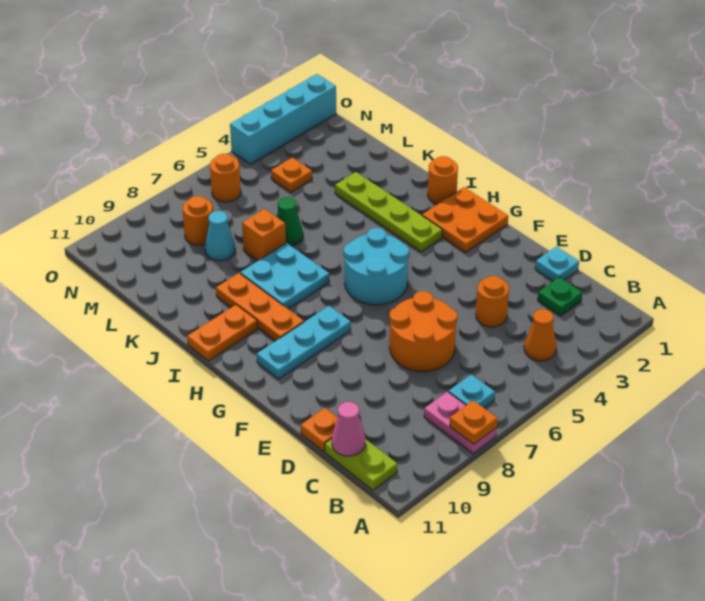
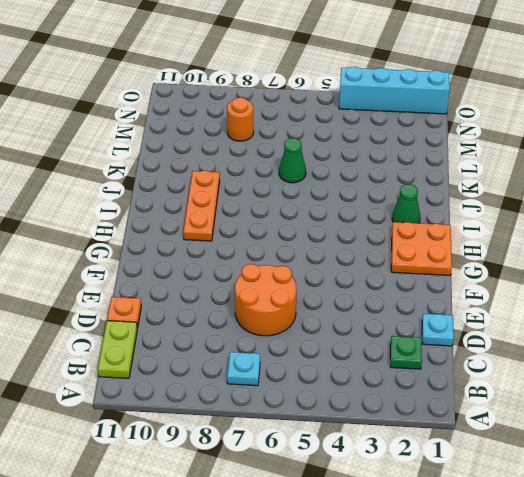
green 1x1 cone [392,184,420,223] -> none
none -> pink 1x2 plate [424,392,497,454]
none -> orange 1x1 cone [524,309,556,361]
none -> orange 1x1 round brick [476,276,509,327]

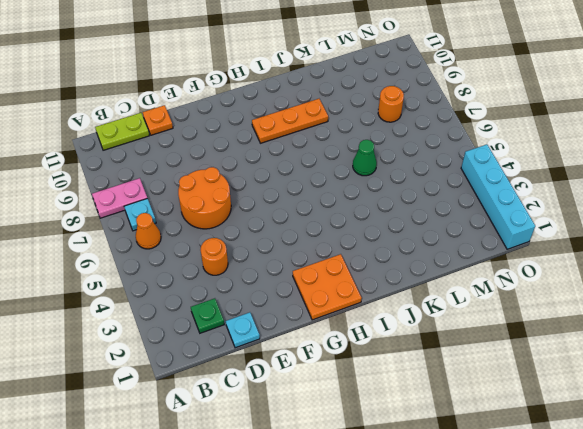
orange 1x1 cone [136,213,161,249] -> orange 1x1 cone moved to [524,309,556,361]
none -> cyan 2x2 round brick [344,228,409,305]
none -> cyan 1x3 plate [257,306,351,379]
none -> lime 1x4 plate [335,172,442,252]

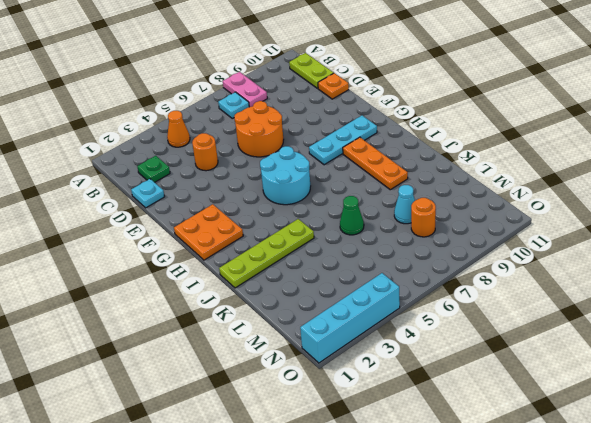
lime 1x4 plate [219,219,314,288] -> lime 1x4 plate turned to [335,172,442,252]
none -> orange 1x1 round brick [428,156,458,204]
none -> cyan 2x2 plate [240,243,329,309]
none -> orange 1x2 plate [187,305,258,361]

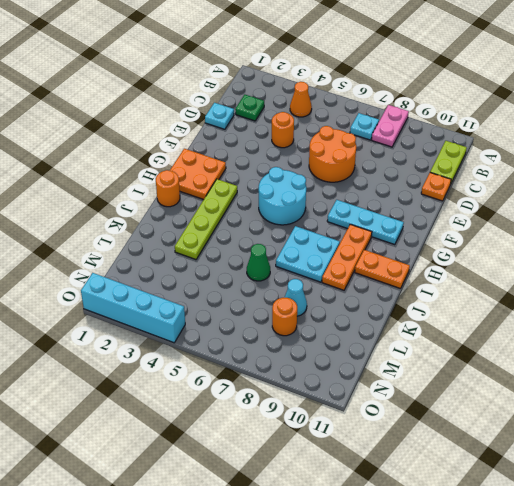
none -> orange 1x1 brick [242,209,286,261]
none -> orange 1x1 plate [271,158,312,192]
none -> orange 1x1 round brick [210,154,241,202]

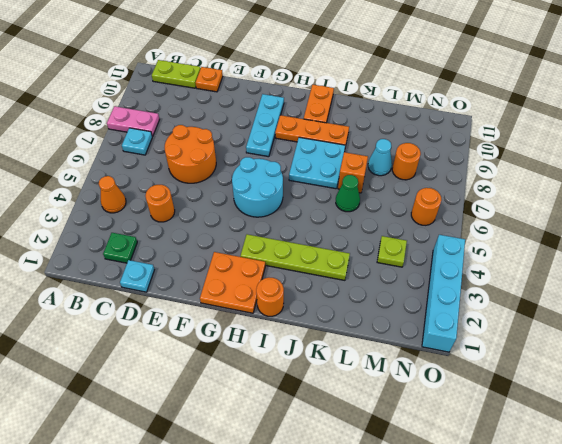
lime 1x1 plate [377,236,407,267] -> orange 1x1 plate [271,158,312,192]
none -> orange 1x1 plate [450,400,497,444]
none -> pink 1x1 cone [332,402,365,456]

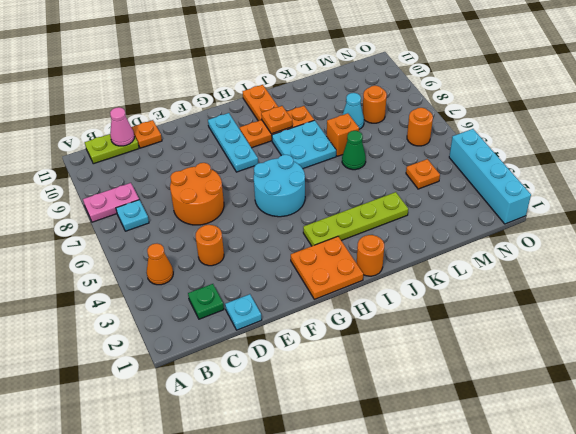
orange 1x1 plate [261,106,292,134] -> orange 1x1 plate moved to [450,400,497,444]

